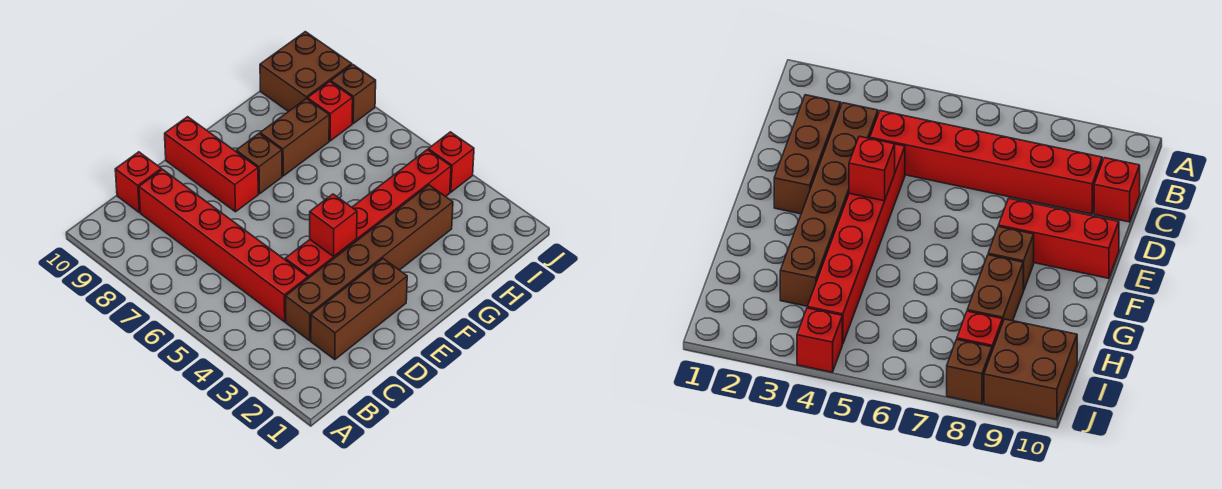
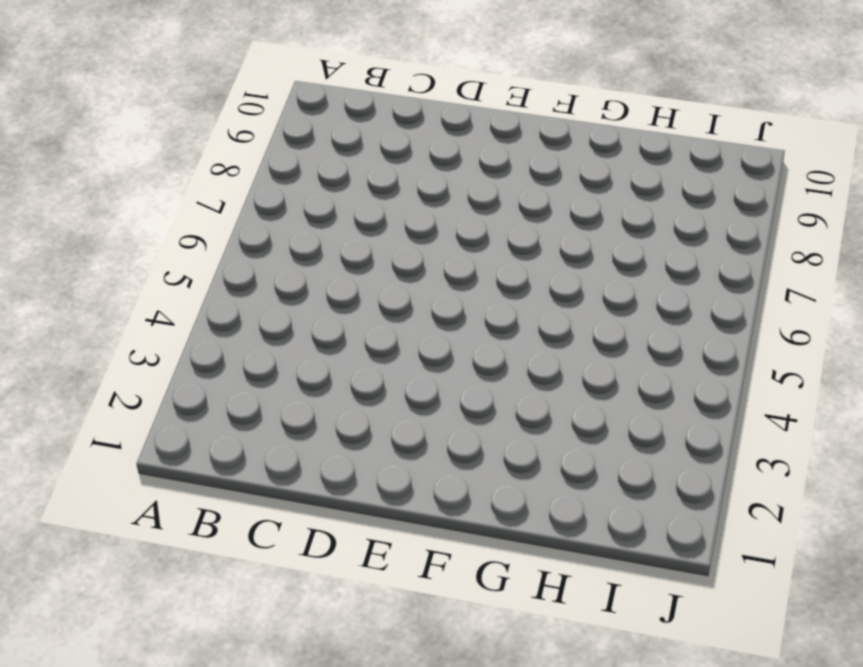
none -> brown 1x3 brick [311,259,407,360]
none -> brown 1x6 brick [286,185,453,340]
none -> red 1x6 brick [139,169,308,322]

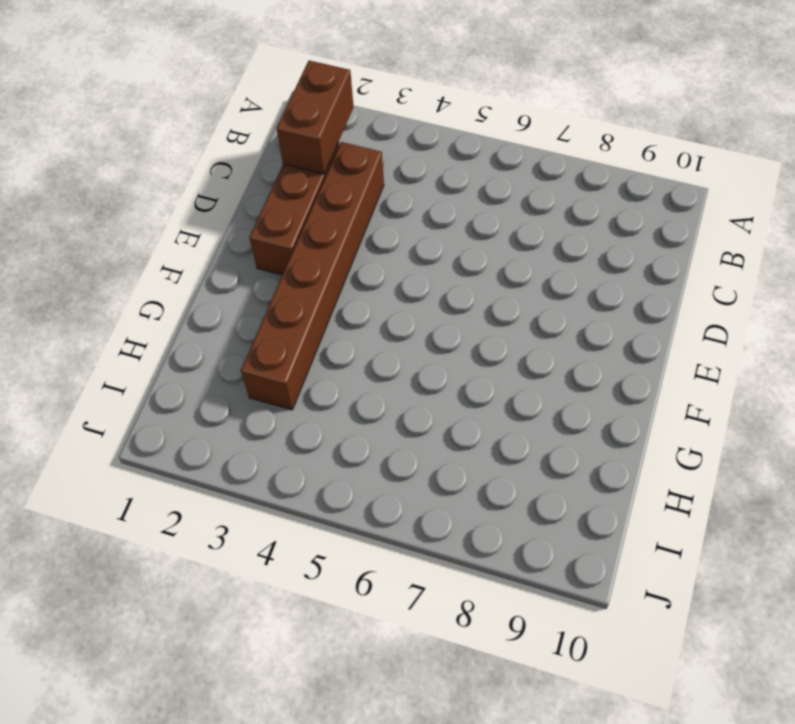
brown 1x2 brick [277,60,354,174] -> brown 1x2 brick moved to [260,99,329,176]
none -> red 1x6 brick [139,169,308,322]
none -> red 1x1 brick [115,152,161,212]
none -> red 1x6 brick [285,150,451,278]

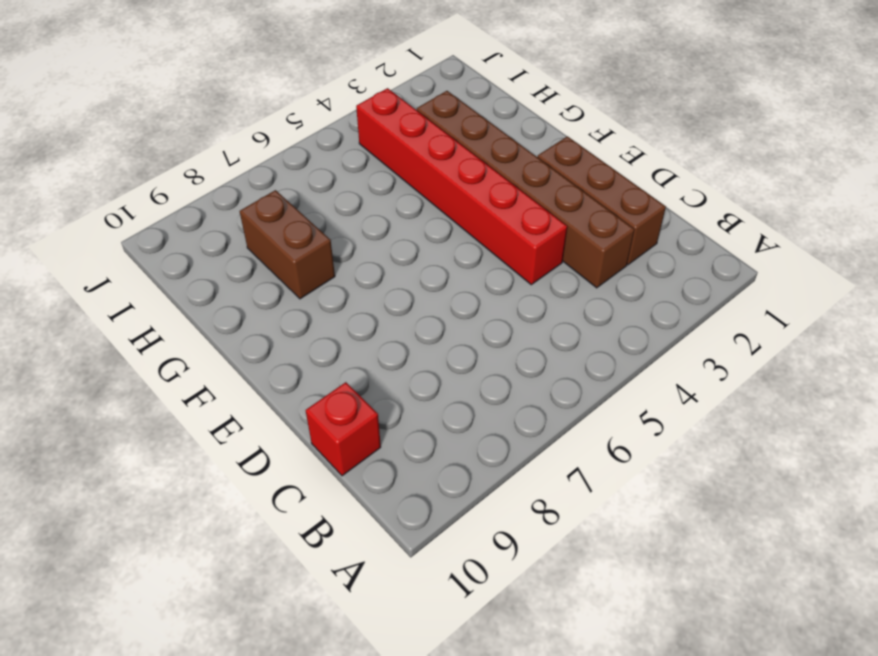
none -> red 1x6 brick [139,169,308,322]
none -> red 1x3 brick [165,117,258,212]
none -> brown 1x1 brick [236,134,282,194]

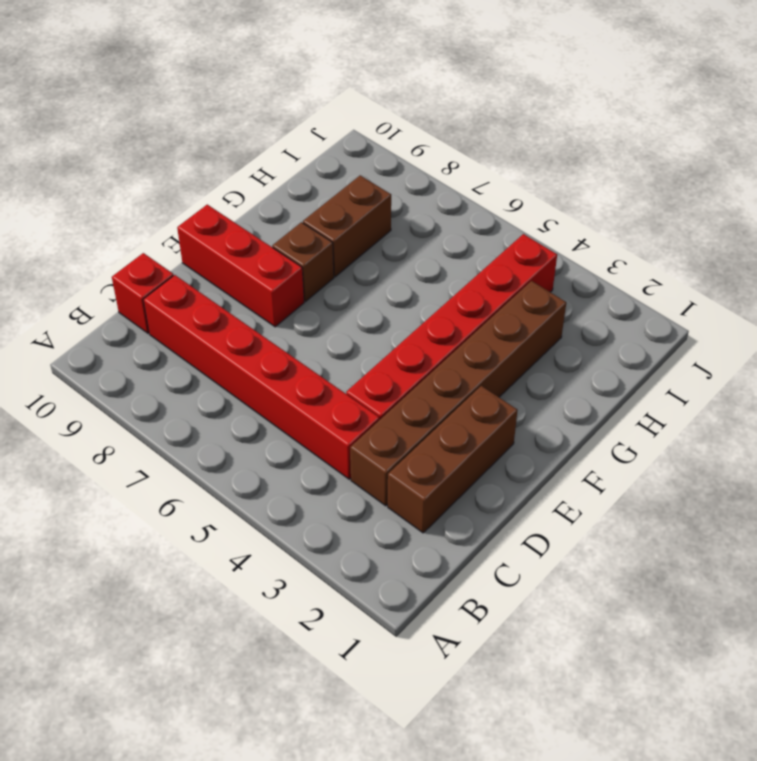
none -> red 1x1 brick [307,81,353,141]
none -> brown 2x2 brick [260,32,352,112]
none -> red 1x1 brick [428,132,474,192]

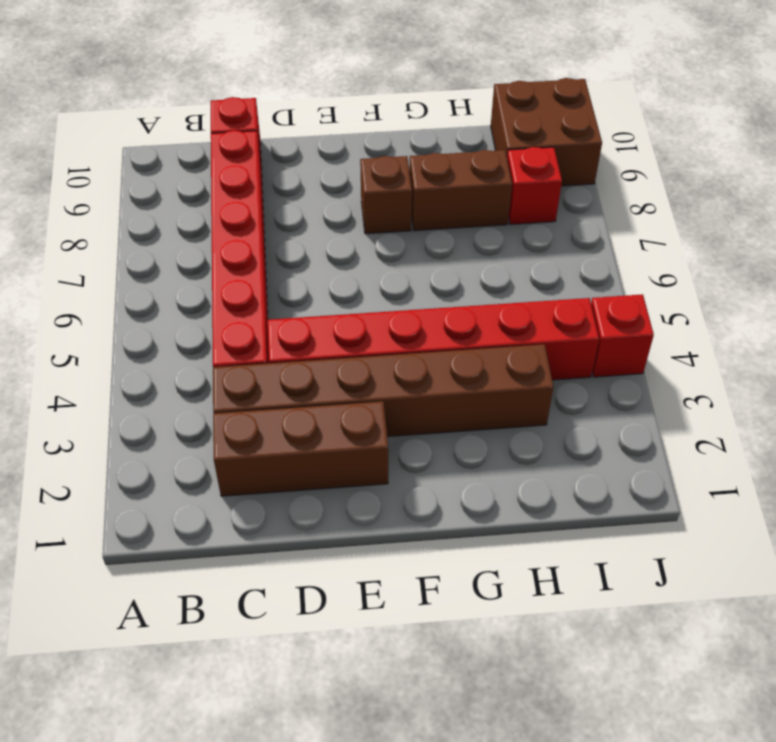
none -> red 1x3 brick [165,117,258,212]
none -> brown 1x1 brick [331,65,376,123]
none -> red 1x1 brick [310,194,357,256]

